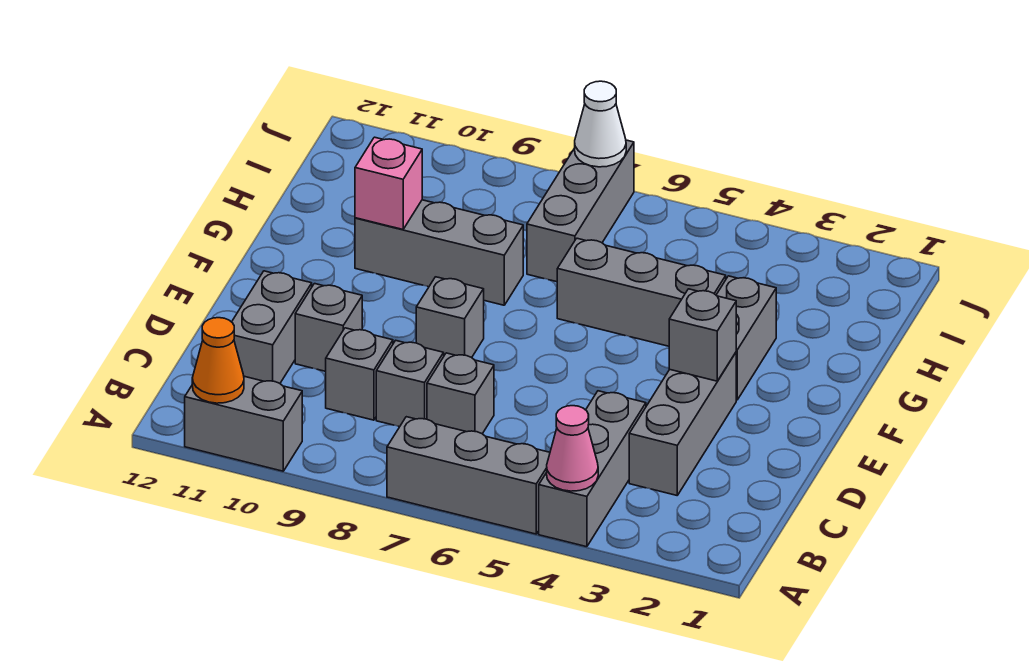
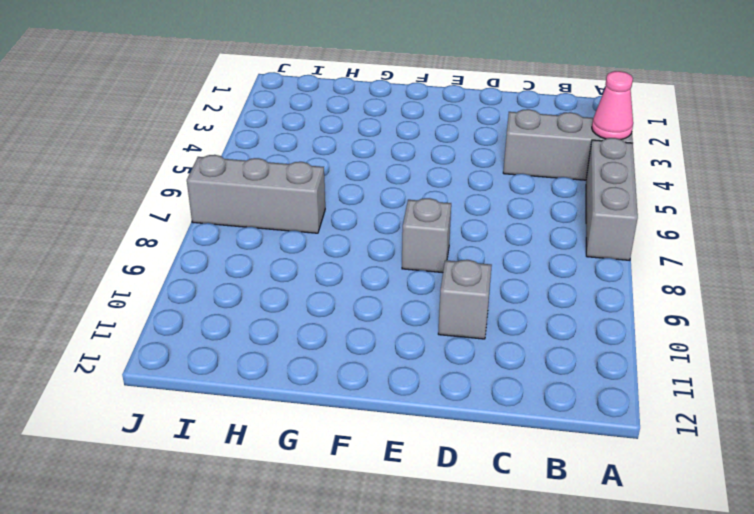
none -> grey 1x2 brick [185,376,302,471]
none -> grey 1x3 brick [629,353,736,495]
none -> grey 1x1 brick [427,353,494,434]

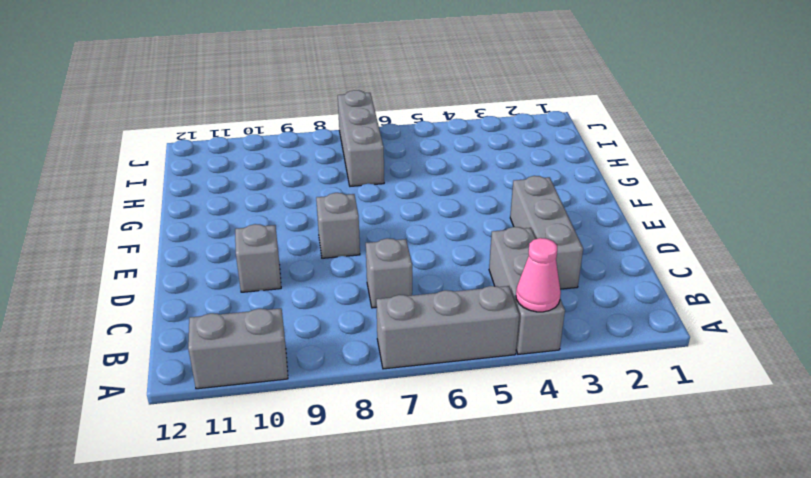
none -> grey 1x1 brick [376,340,444,427]
none -> grey 1x1 brick [326,328,393,420]
none -> grey 1x2 brick [232,271,312,383]

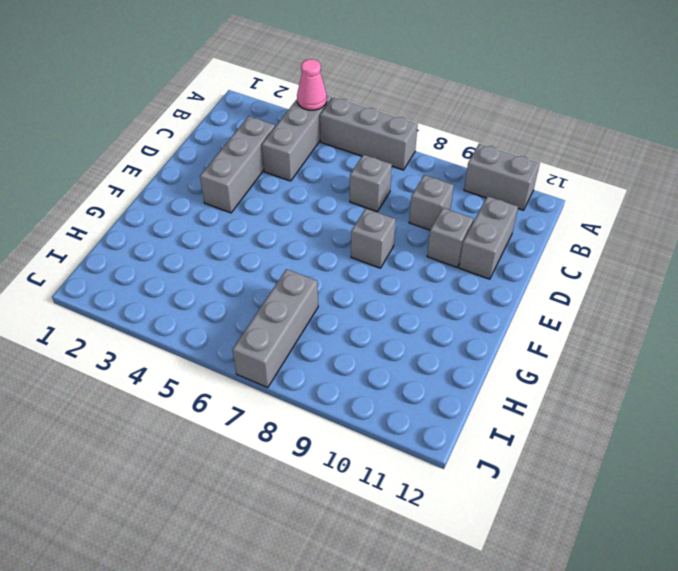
none -> grey 1x1 brick [376,340,444,427]
none -> grey 1x2 brick [716,276,776,400]
none -> grey 1x3 brick [557,238,726,346]

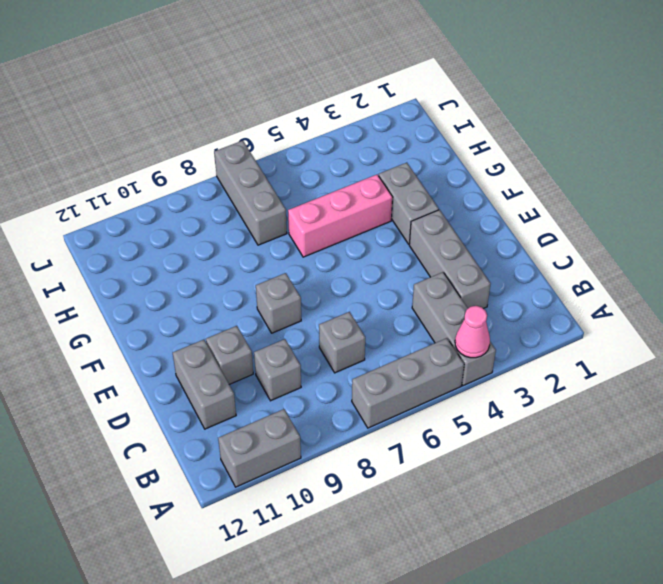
pink 1x3 brick [288,175,392,257] -> grey 1x3 brick [557,238,726,346]
none -> grey 1x1 brick [376,340,444,427]
none -> grey 1x3 brick [355,200,523,305]
none -> orange 1x1 cone [192,318,244,403]

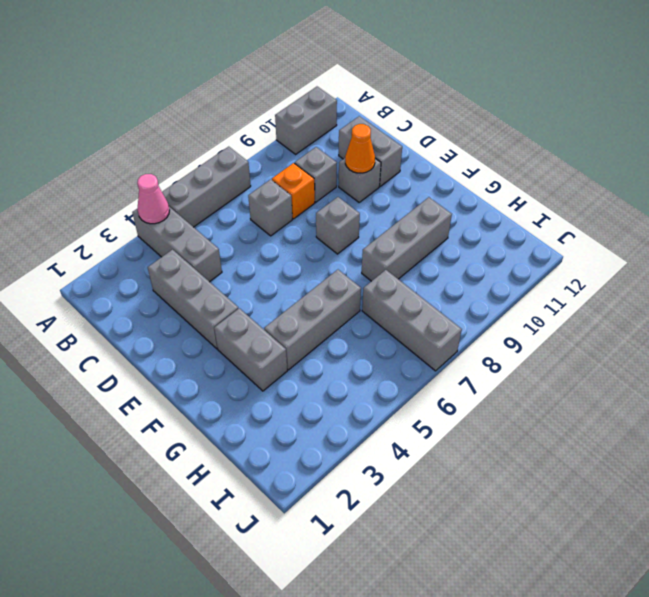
orange 1x1 brick [272,163,315,219] -> grey 1x1 brick [376,340,444,427]
orange 1x1 cone [345,124,375,173] -> orange 1x1 cone moved to [192,318,244,403]
none -> grey 1x1 brick [669,289,736,381]
none -> pink 1x1 brick [355,137,422,229]
none -> white 1x1 cone [575,81,626,167]

